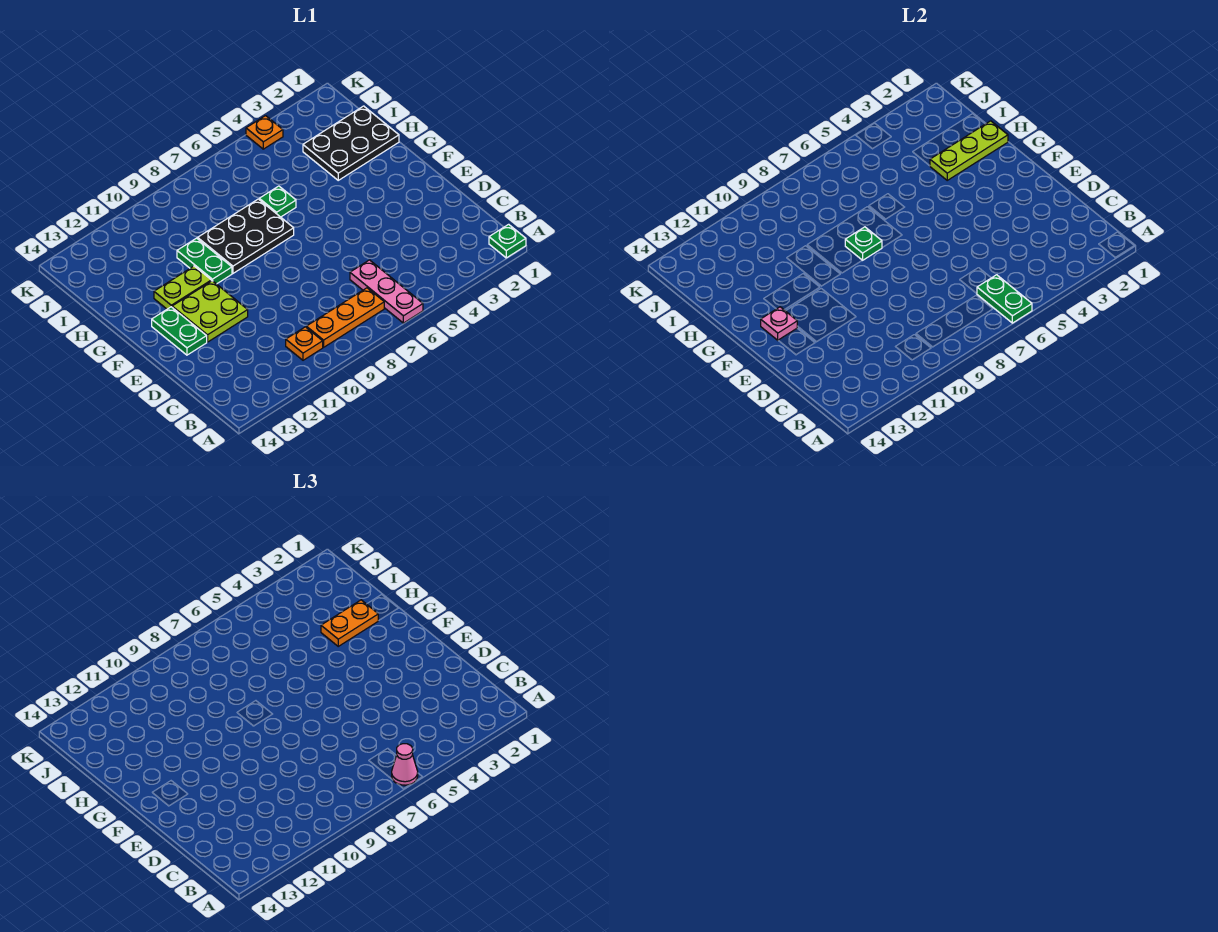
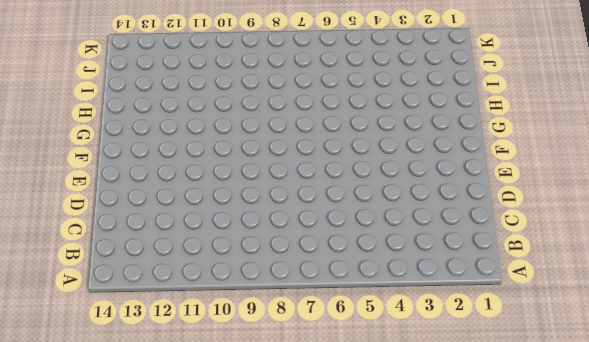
none -> green 1x1 plate [489,224,526,258]
none -> pink 1x3 plate [350,260,423,323]
none -> orange 1x3 plate [306,288,384,347]

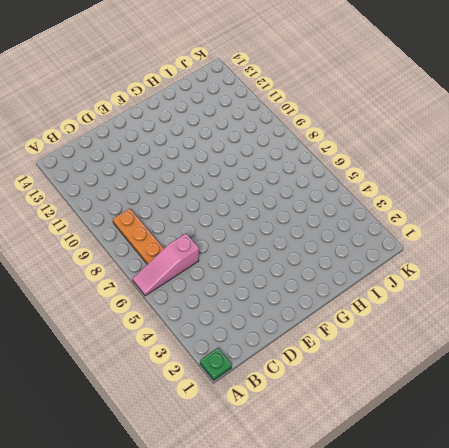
pink 1x3 slope [133,234,199,296] -> pink 1x3 plate [350,260,423,323]
none -> orange 1x1 plate [286,327,323,360]
none -> lime 2x2 plate [172,281,248,342]
none -> green 1x2 plate [152,307,207,355]

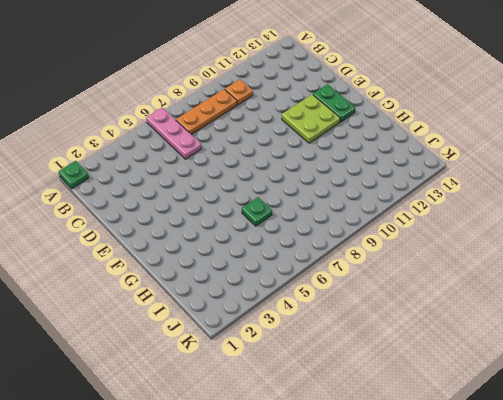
none -> black 2x3 plate [198,199,294,273]
none -> green 1x2 plate [177,238,232,284]
none -> lime 1x2 plate [154,266,211,309]

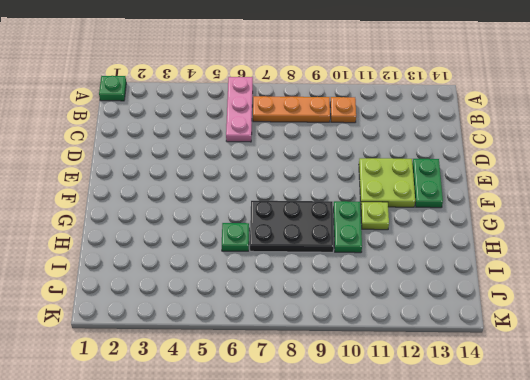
lime 1x1 plate [361,202,389,230] -> lime 1x2 plate [154,266,211,309]
none -> black 2x3 plate [303,106,399,180]
none -> orange 1x1 plate [246,116,283,149]
none -> green 1x2 plate [977,275,1032,323]

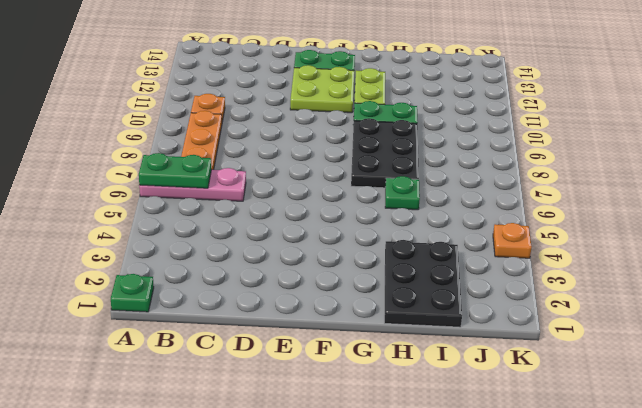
none -> pink 1x1 plate [761,307,797,340]
none -> green 1x1 plate [845,227,882,260]
none -> lime 1x3 plate [930,121,1008,180]

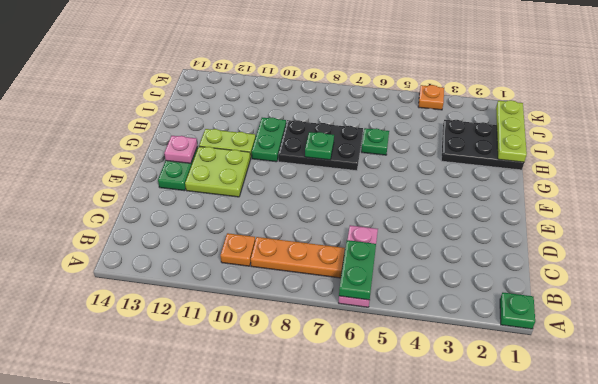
lime 1x3 plate [496,100,527,162] -> lime 1x3 plate turned to [930,121,1008,180]
none -> pink 1x1 cone [392,744,418,785]
none -> orange 1x2 plate [321,600,378,646]

